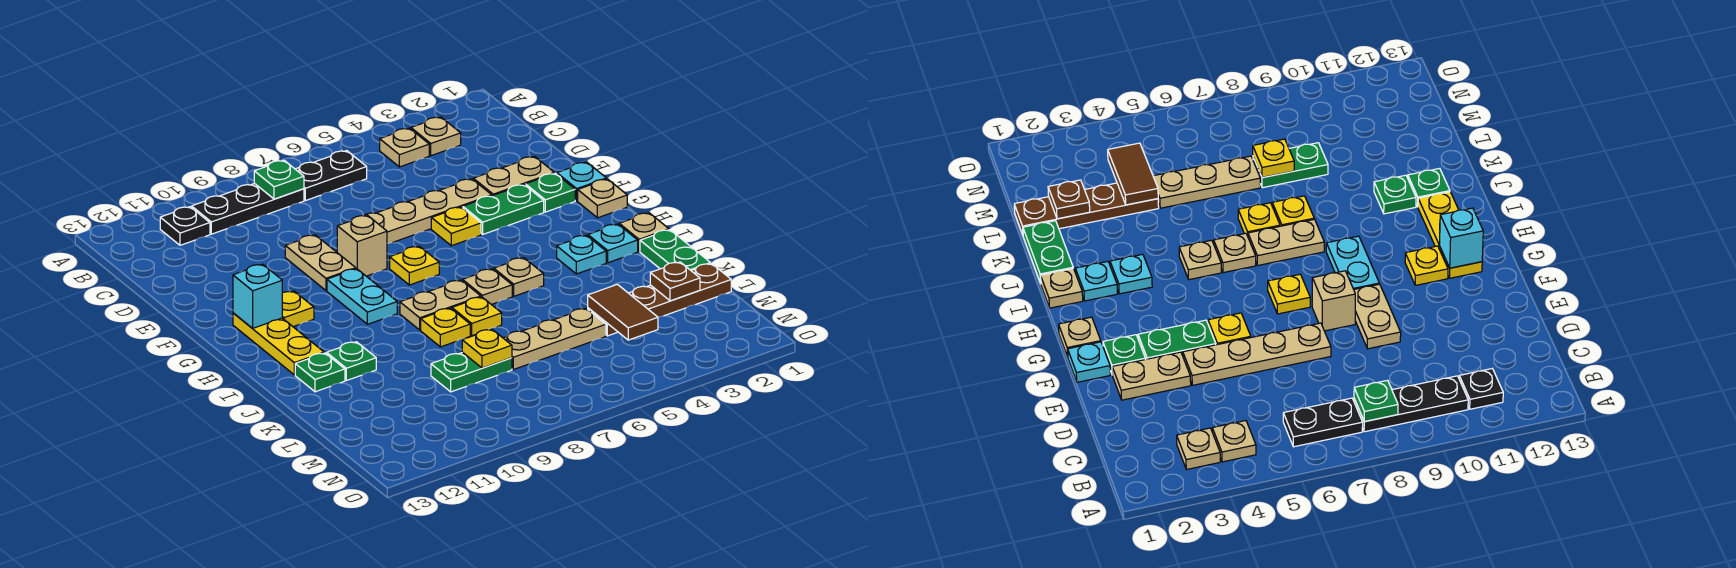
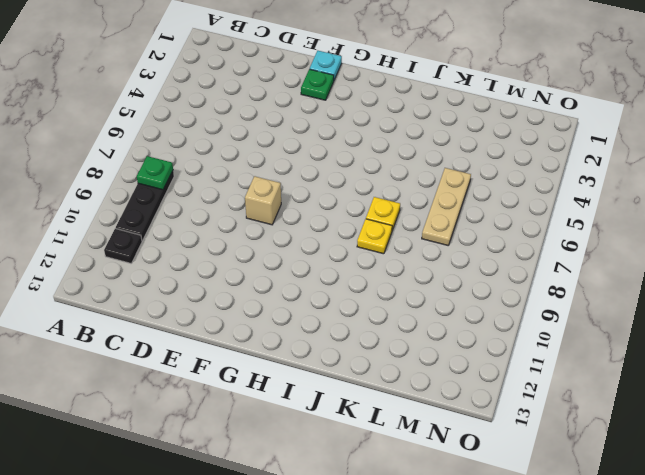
none -> tan 1x1 plate [411,117,461,156]
none -> tan 1x1 plate [380,128,429,167]
none -> black 1x2 plate [296,151,367,201]
none -> tan 1x2 plate [473,156,554,196]

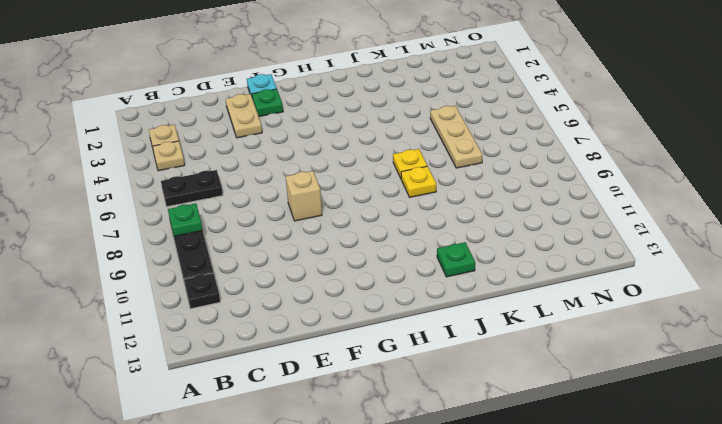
black 1x2 plate [161,170,223,207] -> black 1x2 plate turned to [296,151,367,201]
none -> tan 1x4 plate [364,179,492,243]
none -> tan 1x2 plate [285,235,356,290]
none -> green 1x2 plate [463,185,544,234]
none -> yellow 1x1 plate [431,207,481,246]

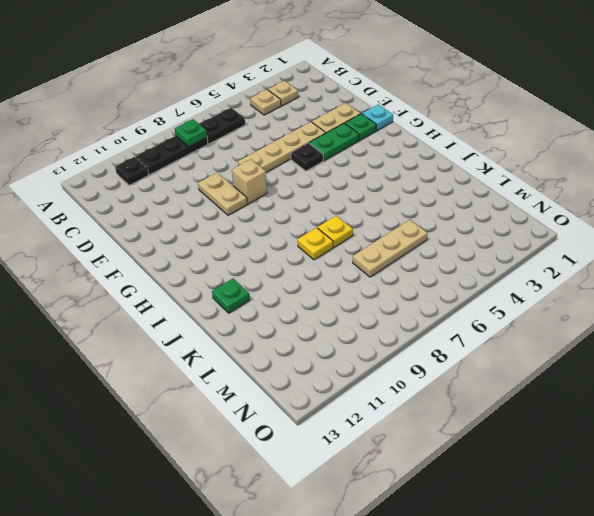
black 1x1 plate [291,143,323,171] -> yellow 1x1 plate [431,207,481,246]
none -> tan 1x1 plate [578,179,627,218]
none -> yellow 1x1 plate [390,246,439,285]
none -> cyan 1x2 plate [327,269,397,324]
none -> yellow 1x1 plate [282,291,314,327]

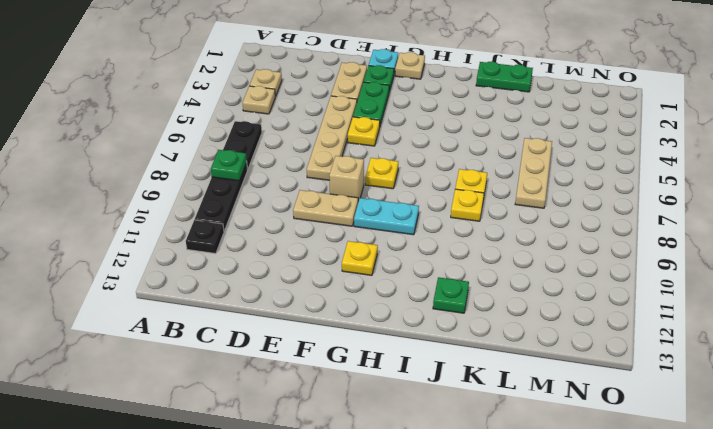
none -> yellow 1x3 plate [233,313,324,375]
none -> tan 1x1 plate [619,213,669,252]
none -> cyan 1x1 plate [588,224,638,263]
none -> cyan 1x1 plate [557,235,606,274]

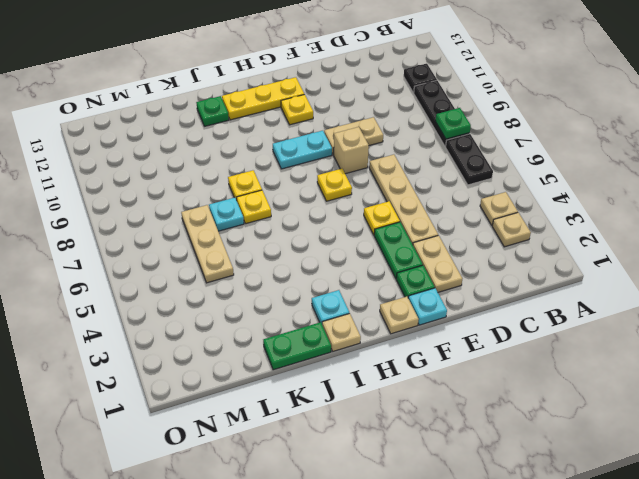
cyan 1x1 plate [209,198,244,231] -> cyan 1x1 plate moved to [557,235,606,274]
none -> tan 1x1 plate [494,258,544,296]
none -> tan 1x1 plate [463,269,512,304]
none -> tan 1x2 plate [400,280,481,330]
none -> green 1x1 plate [327,342,376,381]

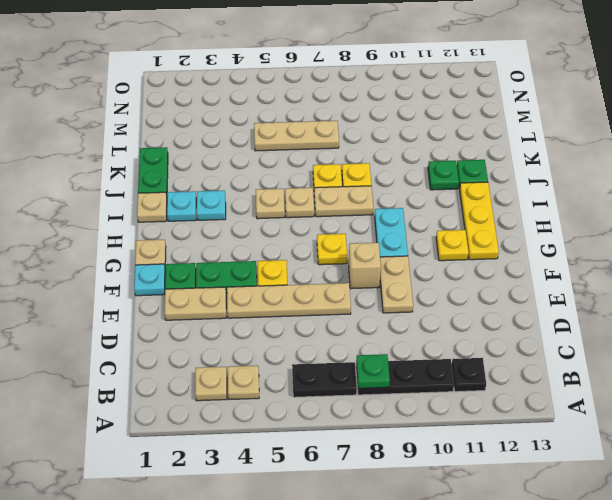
none -> brown 1x4 plate [588,263,731,336]
none -> green 1x2 plate [431,352,512,392]
none -> cyan 1x1 brick [233,264,282,328]
none -> brown 1x1 plate [650,262,700,301]

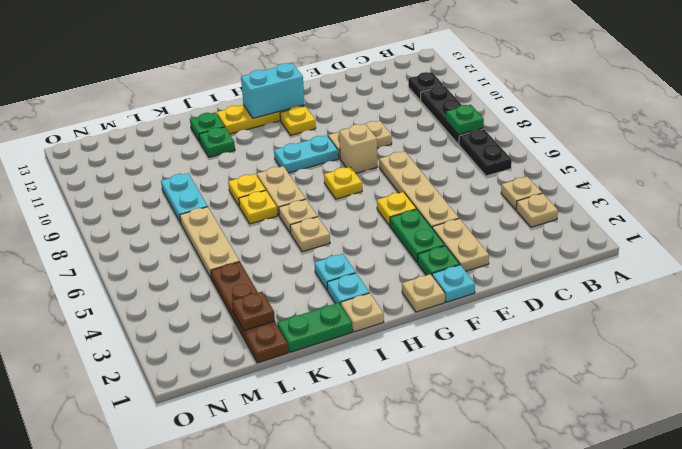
cyan 1x2 brick [241,63,304,118] -> cyan 1x1 brick [233,264,282,328]
cyan 1x2 plate [161,173,208,223] -> green 1x2 plate [431,352,512,392]
none -> brown 1x2 tile [588,284,658,340]
none -> yellow 1x1 plate [462,329,512,368]

